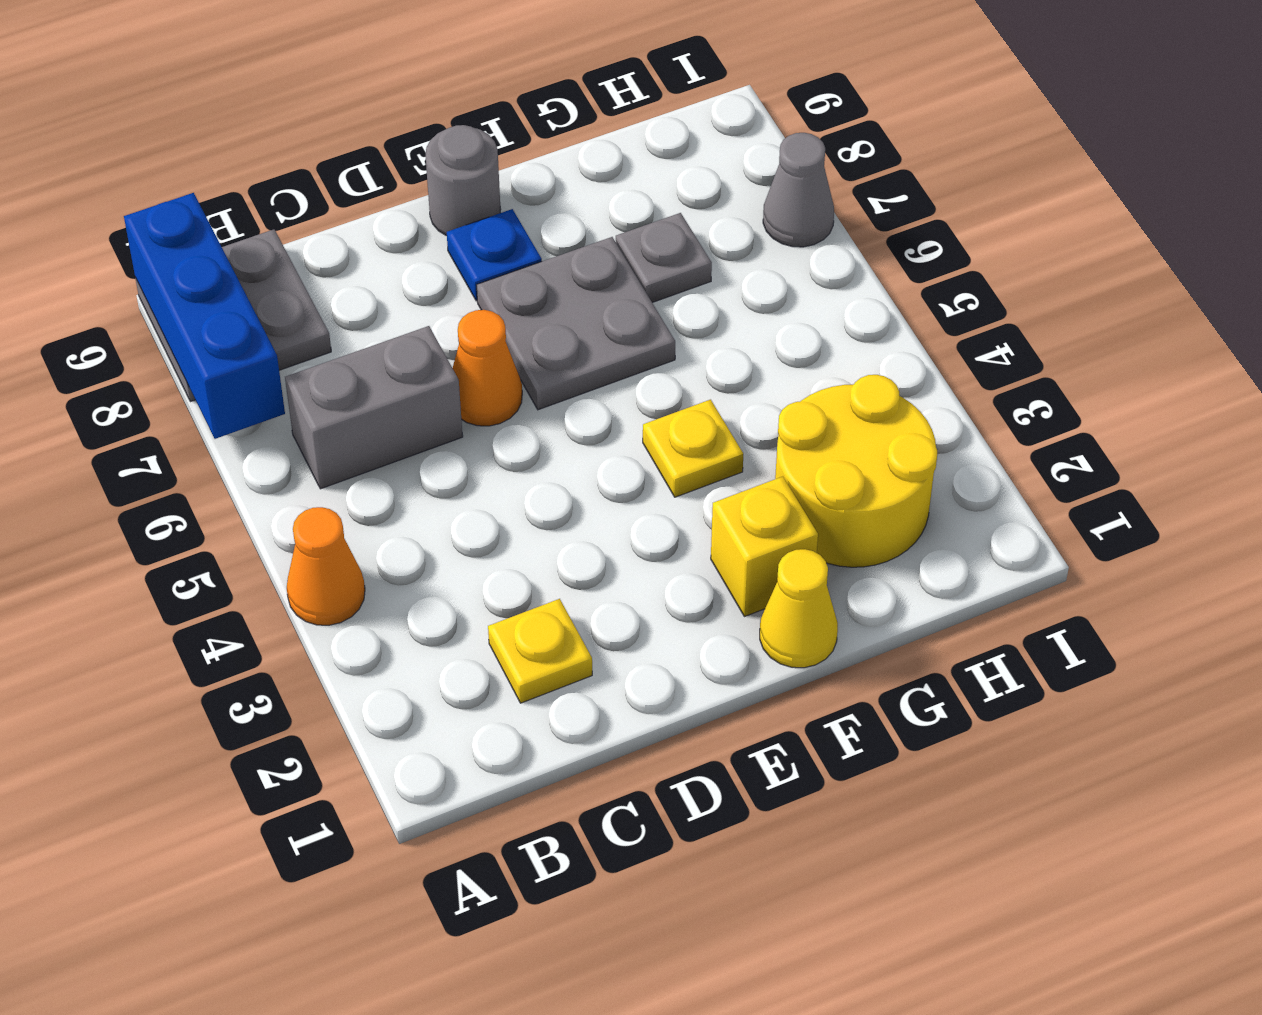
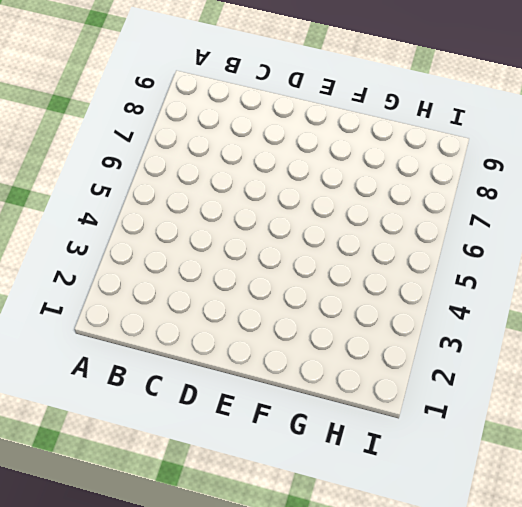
none -> orange 1x1 cone [287,507,365,625]
none -> grey 2x2 plate [135,229,331,402]
none -> grey 1x2 brick [285,326,463,489]

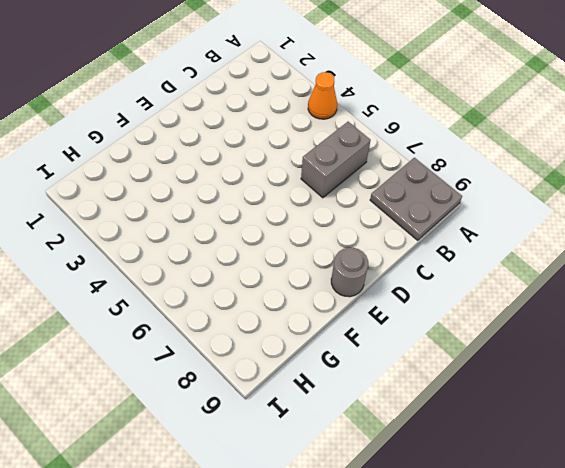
none -> yellow 1x1 plate [488,599,592,703]
none -> orange 1x1 cone [453,310,522,426]
none -> grey 2x2 plate [477,237,675,410]

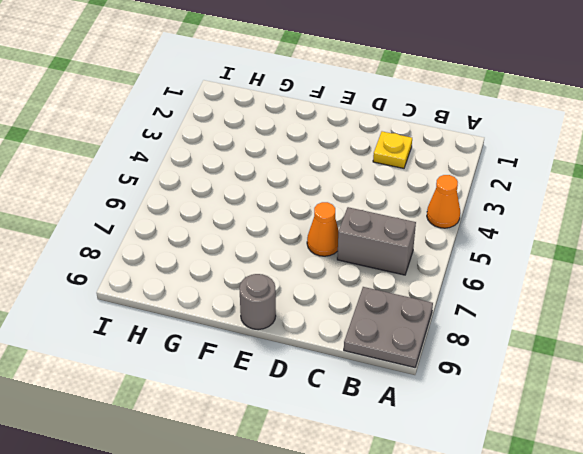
none -> grey 2x2 plate [477,237,675,410]
none -> blue 1x1 plate [447,209,542,301]
none -> yellow 1x1 cone [760,549,838,668]

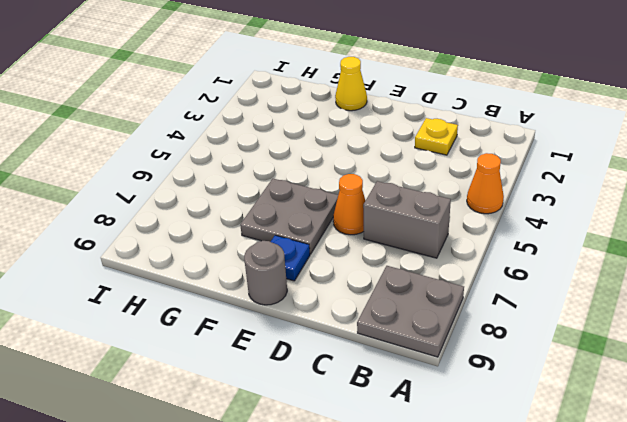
none -> yellow 1x1 brick [711,477,818,617]
none -> yellow 1x1 plate [643,400,743,497]
none -> yellow 2x2 round brick [775,375,937,567]

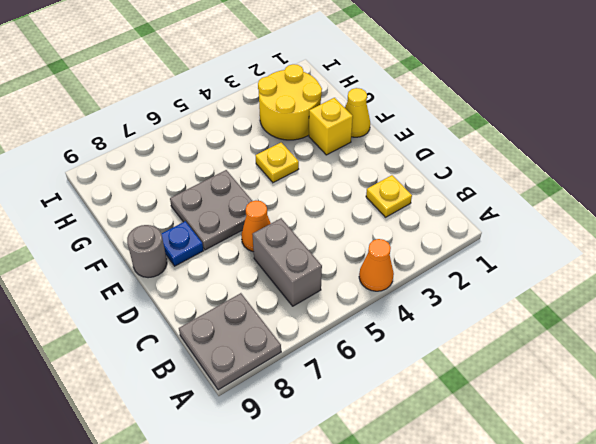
none -> grey 1x1 plate [616,213,712,303]
none -> grey 1x1 cone [763,133,834,247]
none -> blue 1x3 brick [124,193,285,439]

